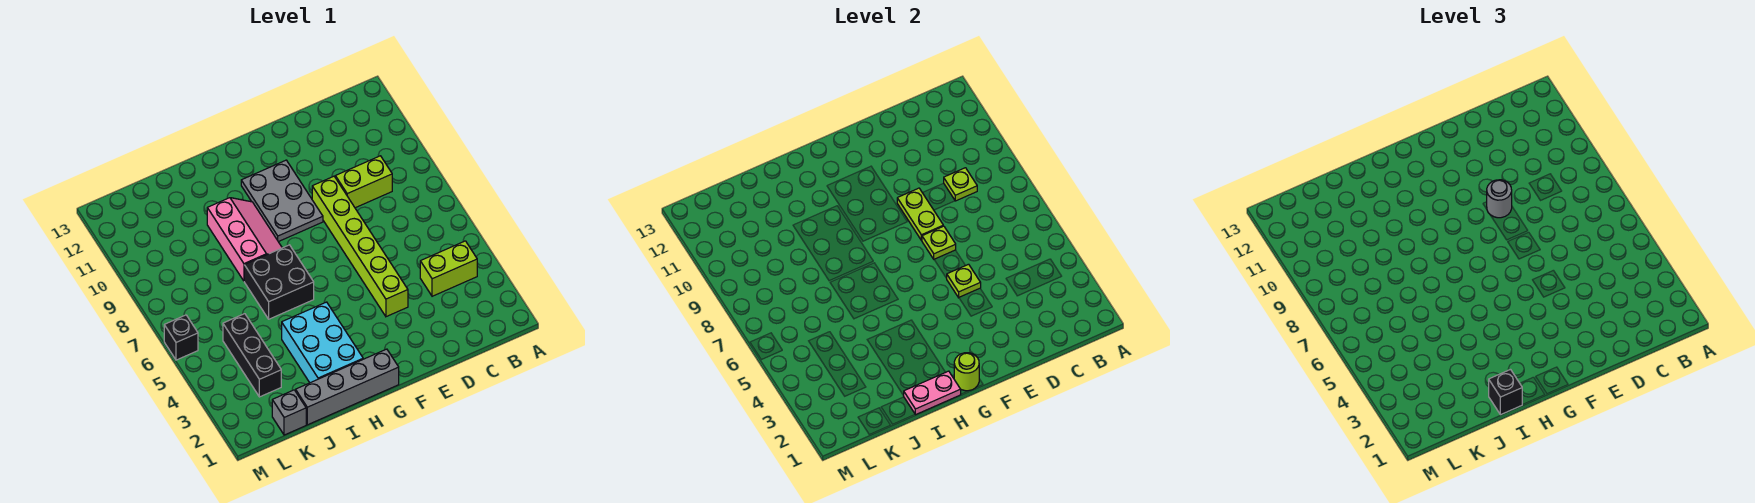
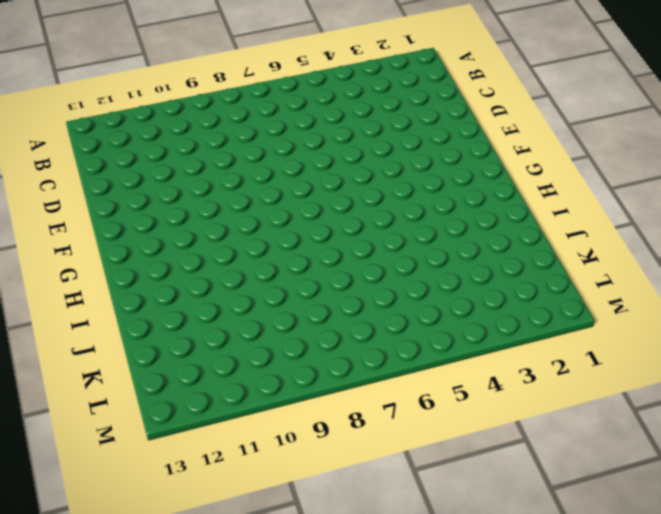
none -> lime 1x2 brick [420,241,477,296]
none -> lime 1x2 brick [335,156,392,208]
none -> lime 1x6 brick [312,176,408,317]

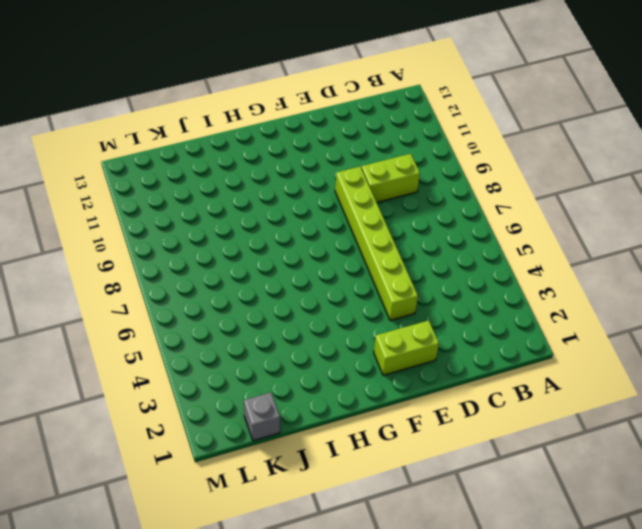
lime 1x2 brick [374,321,439,375] -> lime 1x2 brick moved to [420,241,477,296]
none -> grey 2x3 plate [241,160,323,242]
none -> grey 1x4 brick [296,349,399,425]
none -> cyan 2x3 brick [282,302,363,383]

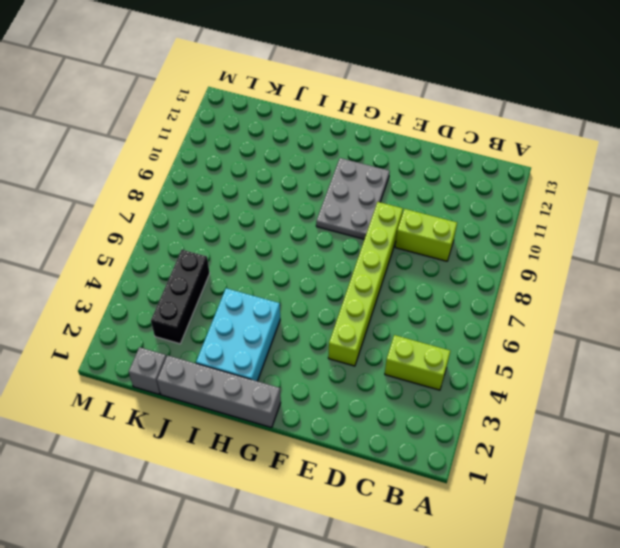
none -> black 2x2 brick [244,245,314,319]
none -> pink 2x3 slope [207,198,282,281]
none -> black 1x1 brick [164,315,198,360]

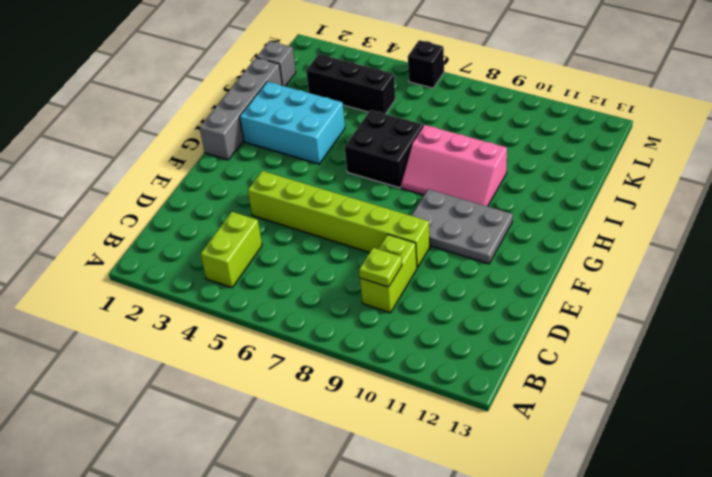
none -> lime 1x1 plate [947,264,981,298]
none -> lime 1x1 plate [922,226,956,259]
none -> lime 1x2 plate [897,188,943,240]

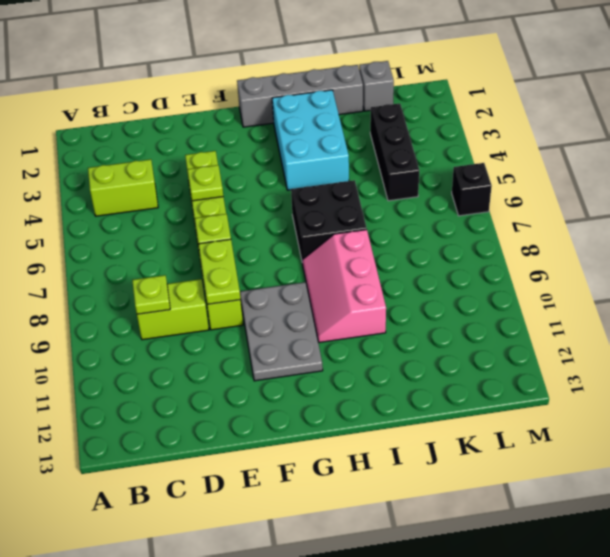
none -> lime 1x1 round brick [954,353,979,391]
none -> pink 1x2 plate [904,371,961,415]
none -> grey 1x1 round brick [1487,180,1512,218]

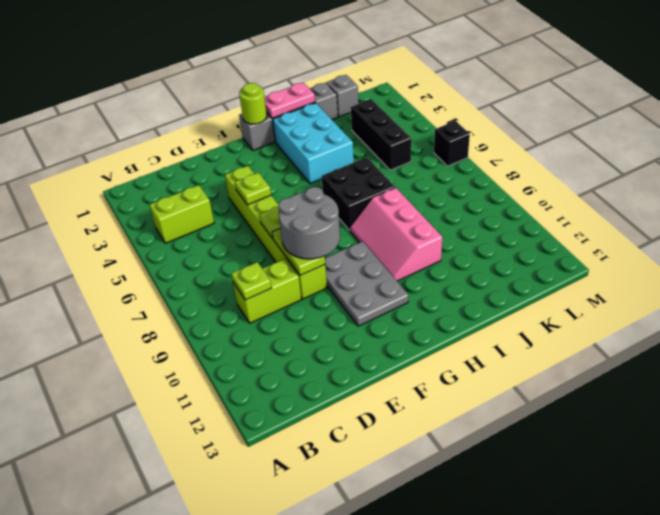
grey 2x2 round brick [278,187,340,259] -> grey 1x1 round brick [1487,180,1512,218]
none -> black 1x1 brick [1489,370,1522,415]

